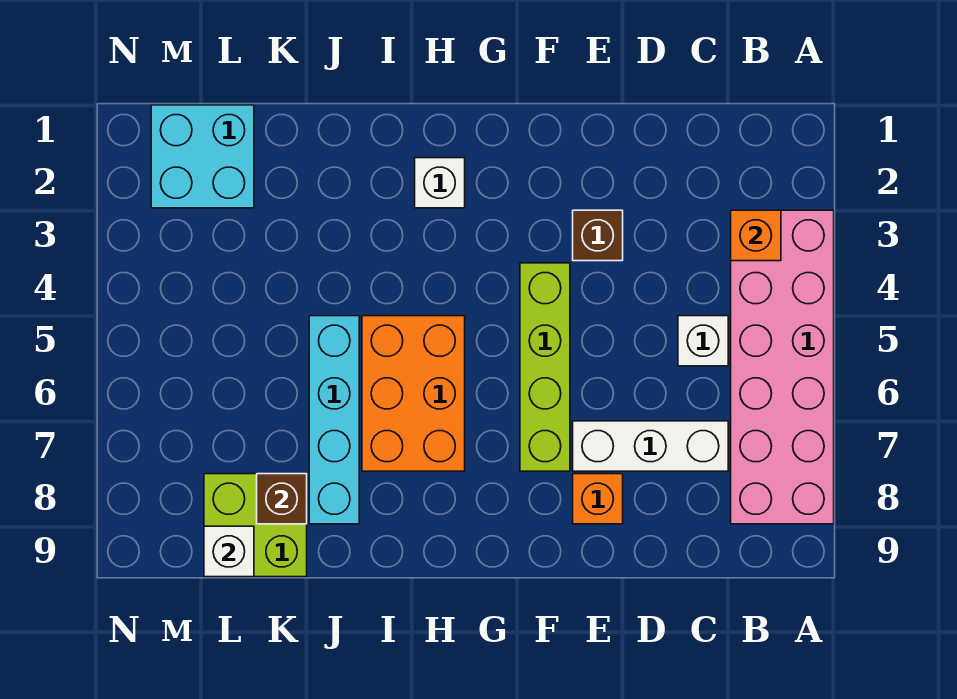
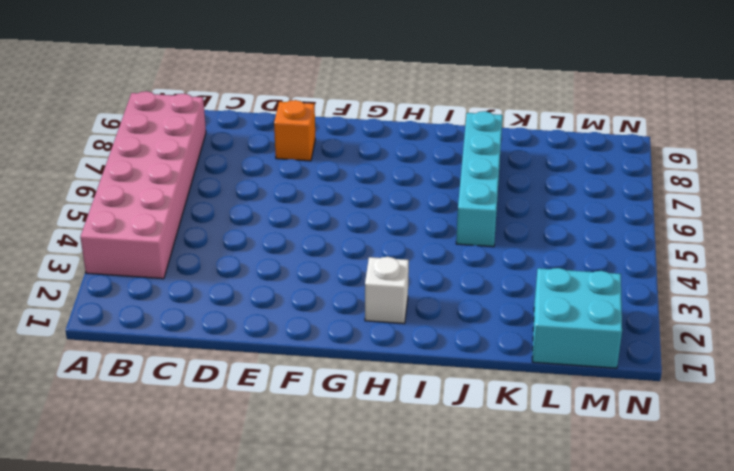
none -> white 1x1 brick [678,316,728,366]
none -> white 1x3 brick [573,421,728,471]
none -> brown 1x1 brick [573,210,623,261]

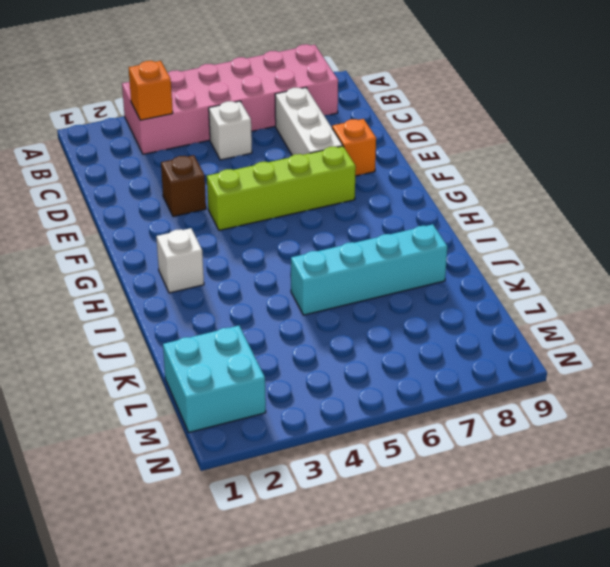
none -> orange 2x3 brick [362,316,465,471]
none -> lime 2x2 brick [204,474,307,577]
none -> brown 1x1 brick [257,474,307,524]

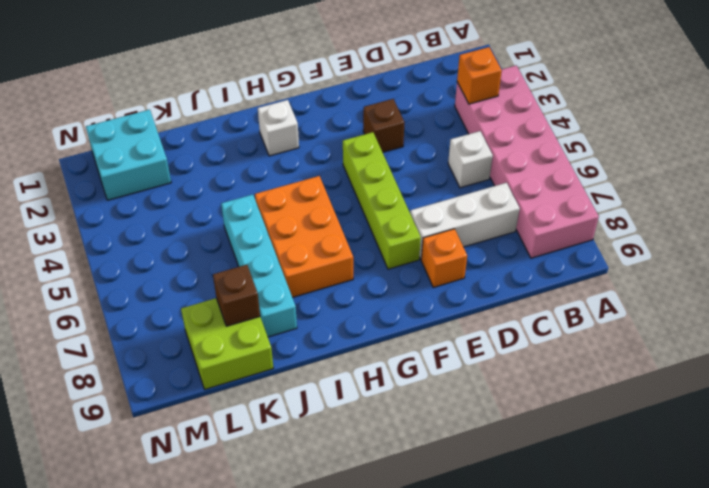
none -> white 1x1 brick [204,526,254,577]

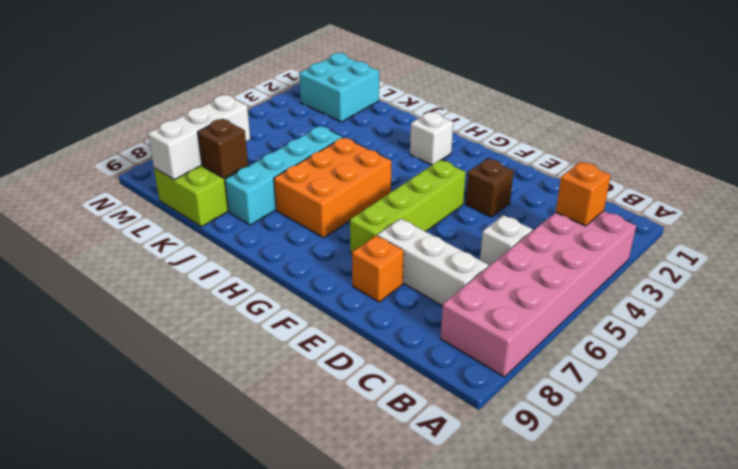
white 1x3 brick [148,95,250,180] -> white 1x1 brick [204,526,254,577]

